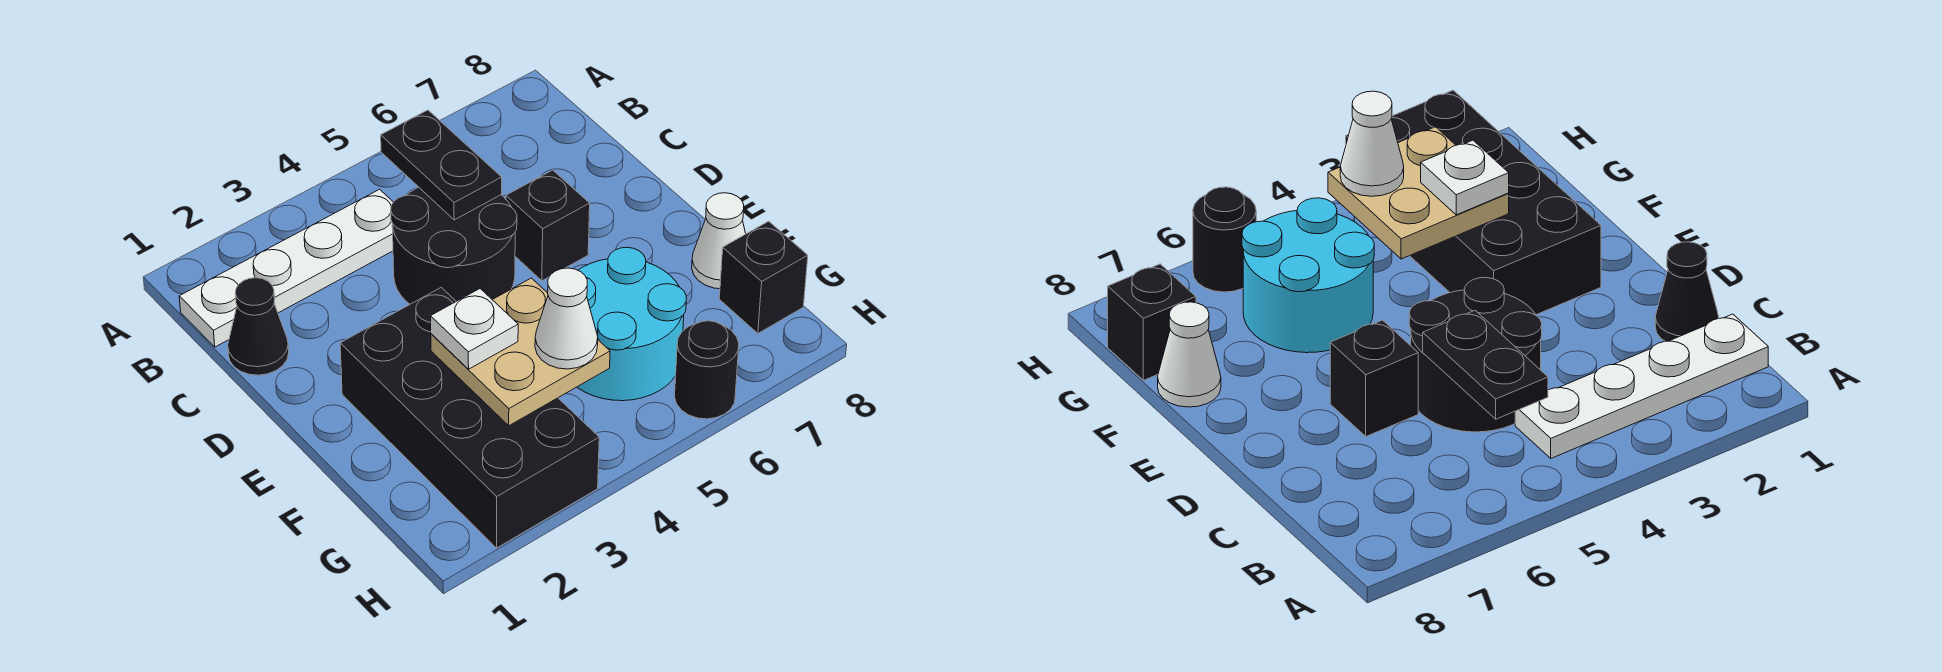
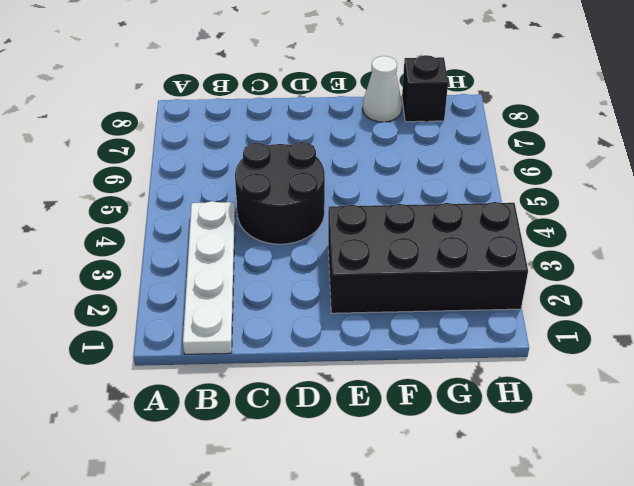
none -> black 1x1 cone [228,278,289,375]
none -> black 1x1 brick [506,170,590,281]
none -> cyan 2x2 round brick [577,247,686,401]

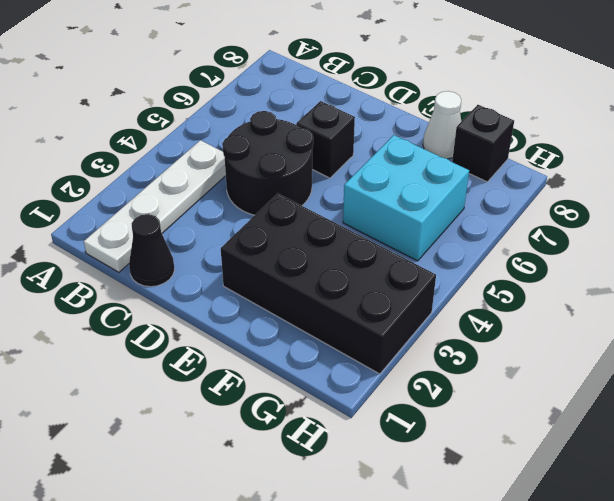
cyan 2x2 brick [343,135,469,261] -> cyan 2x2 round brick [577,247,686,401]
none -> black 1x1 round brick [675,321,739,419]
none -> black 1x2 plate [381,110,502,220]
none -> tan 2x2 plate [431,278,610,426]

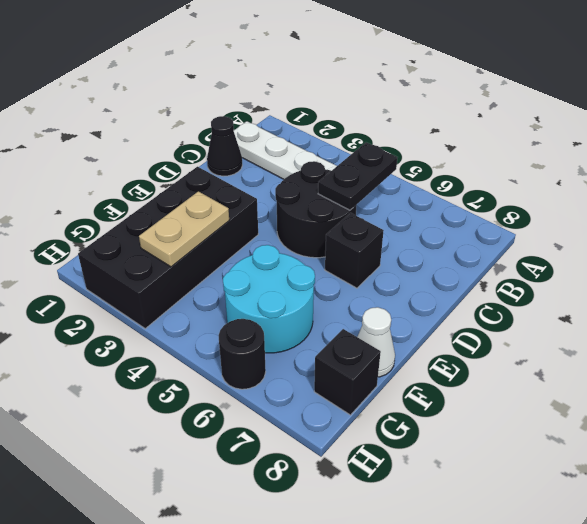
tan 1x2 plate [139,191,229,267] -> tan 2x2 plate [431,278,610,426]
none -> white 1x1 plate [431,289,518,369]
none -> white 1x1 cone [535,268,598,369]

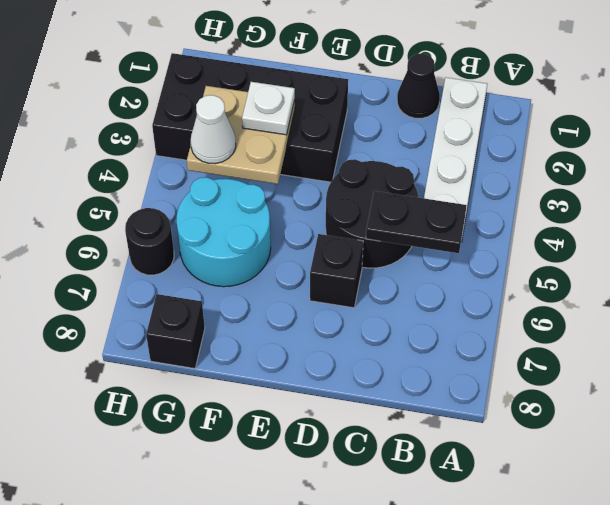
none -> white 1x1 cone [692,193,746,289]

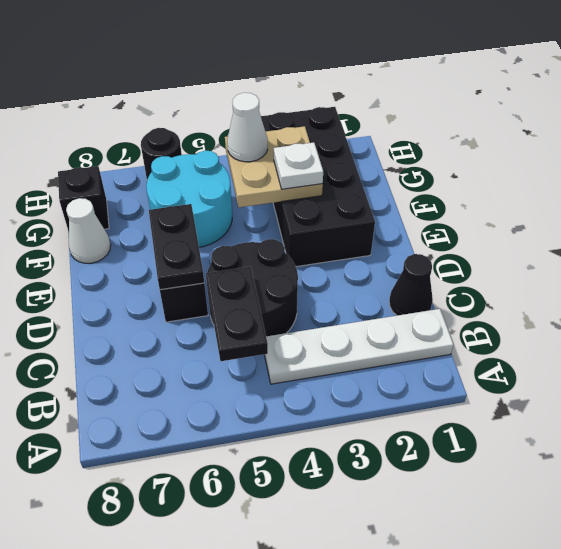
black 1x2 plate [149,204,204,290] -> none

